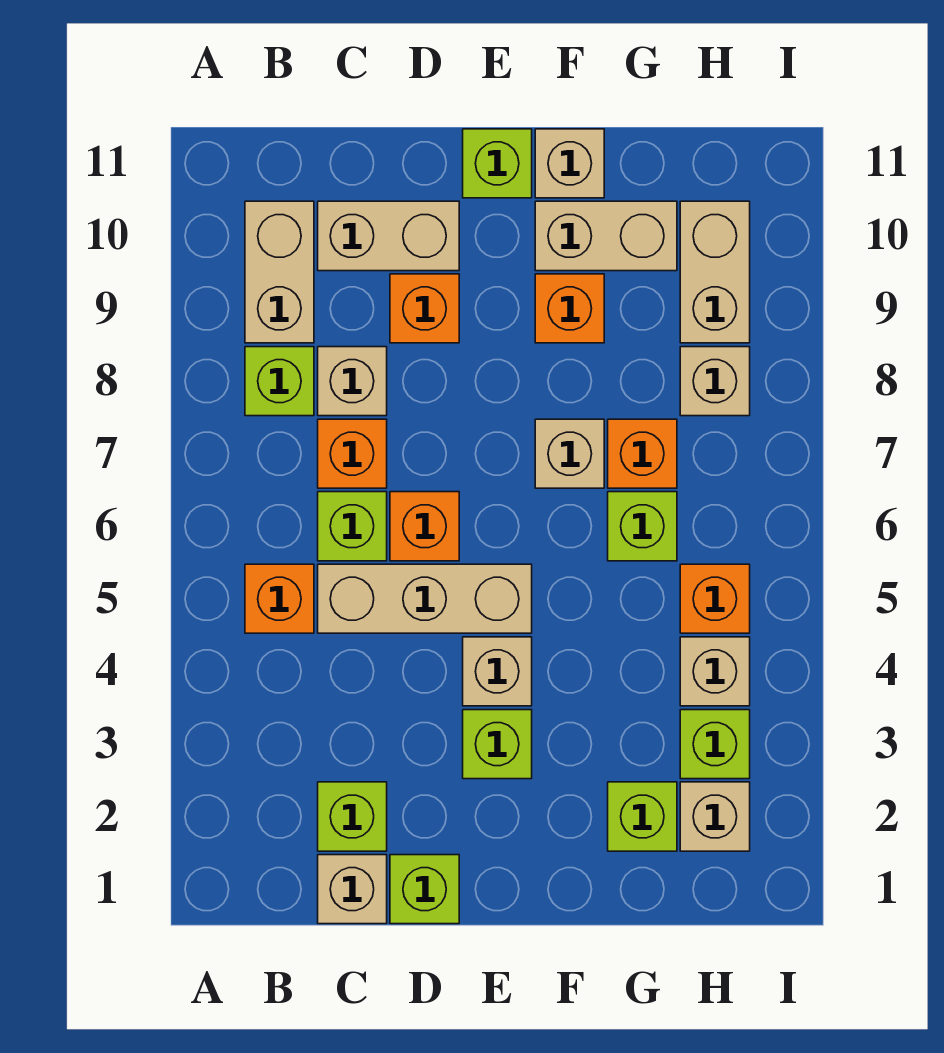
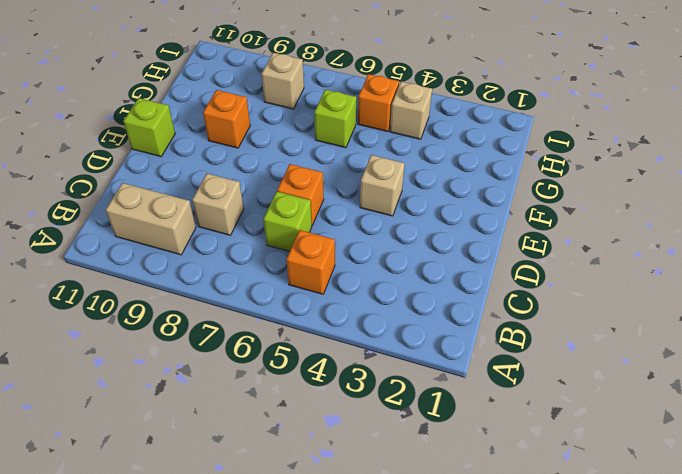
none -> lime 1x1 brick [245,347,314,416]
none -> tan 1x1 brick [318,855,387,924]
none -> lime 1x1 brick [318,782,387,851]

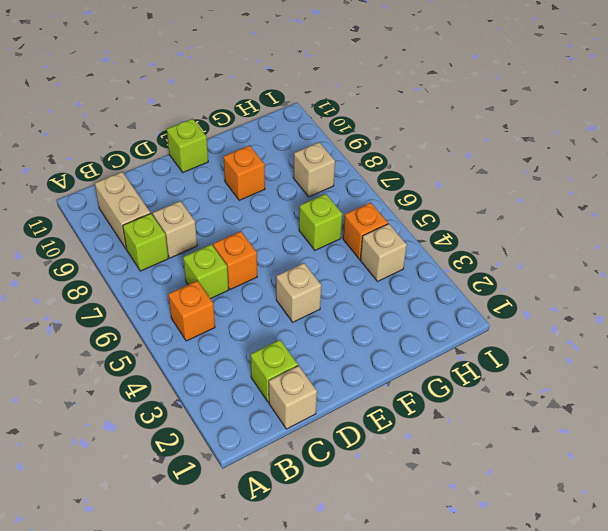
none -> tan 1x3 brick [318,564,532,633]
none -> orange 1x1 brick [318,419,387,488]
none -> tan 1x2 brick [318,201,459,271]

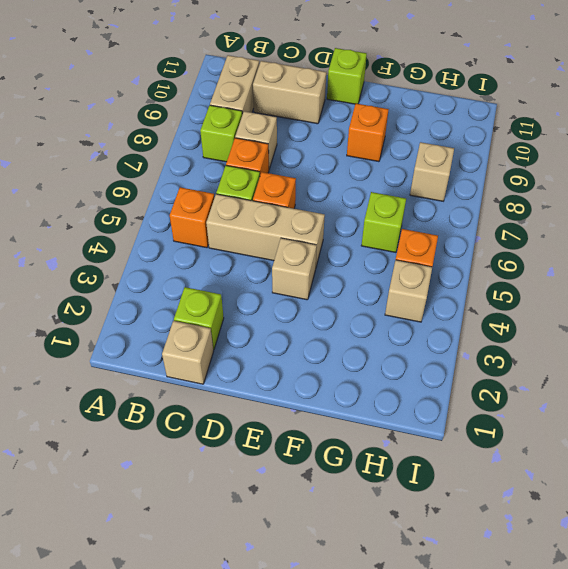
none -> lime 1x1 brick [390,855,459,924]
none -> orange 1x1 brick [390,274,459,343]
none -> lime 1x1 brick [463,710,532,779]

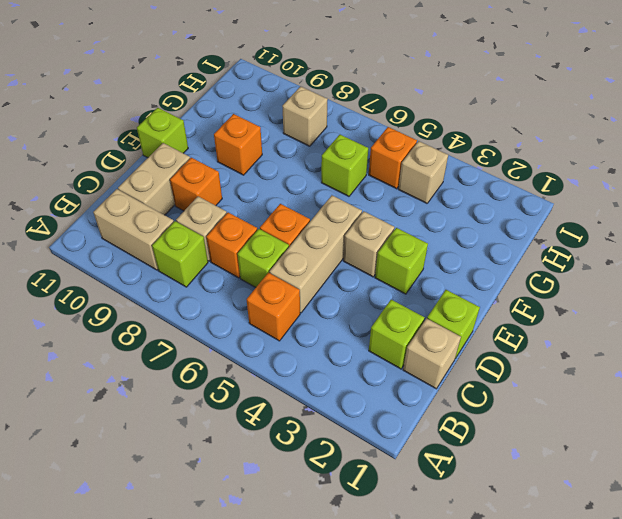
none -> tan 1x1 brick [535,419,604,488]
none -> tan 1x2 brick [535,201,677,271]
none -> tan 1x1 brick [535,129,604,198]

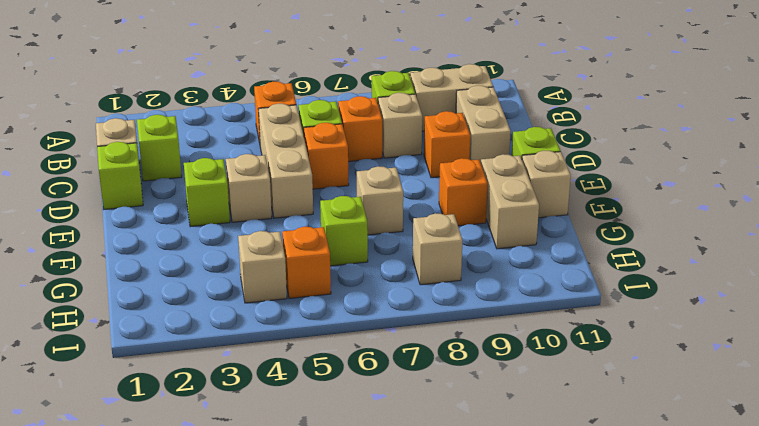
none -> lime 1x1 brick [608,782,677,851]
none -> orange 1x1 brick [608,419,677,488]
none -> tan 1x1 brick [680,782,750,851]

